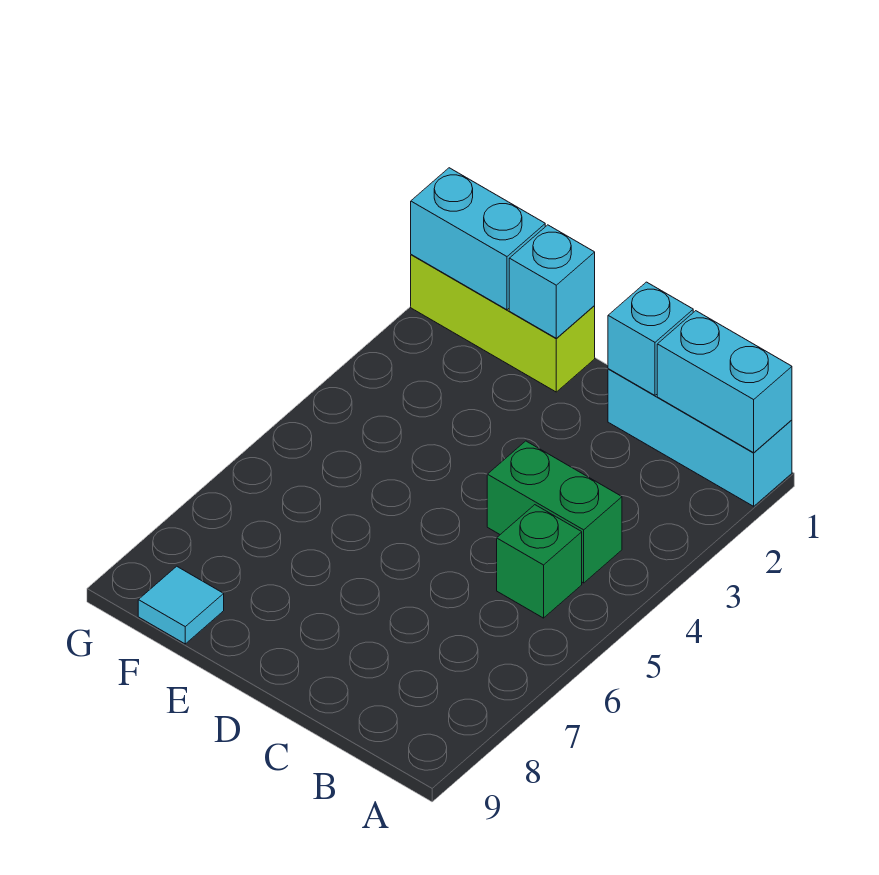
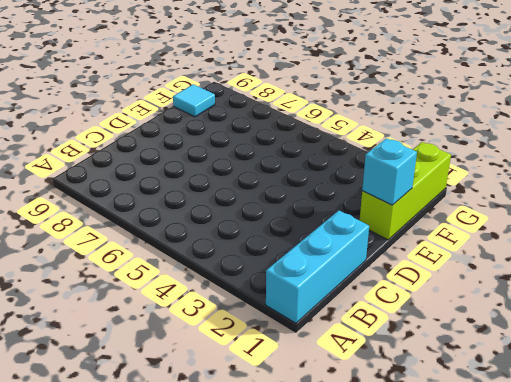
none -> green 1x2 brick [487,441,622,583]
none -> green 1x1 brick [497,505,582,618]

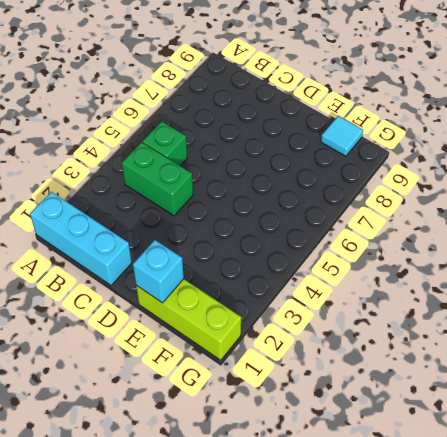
none -> cyan 1x2 brick [657,311,792,453]
none -> cyan 1x1 brick [608,282,693,395]

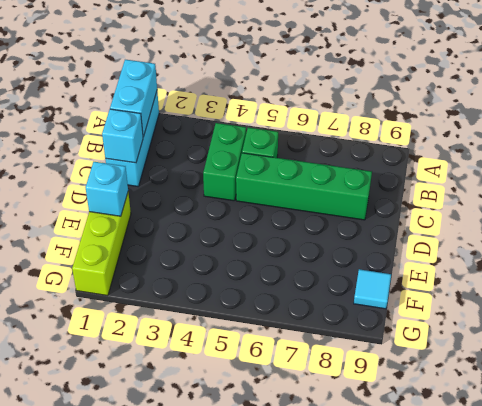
green 1x4 brick [236,153,372,220] -> none
none -> cyan 1x2 brick [411,168,545,310]

